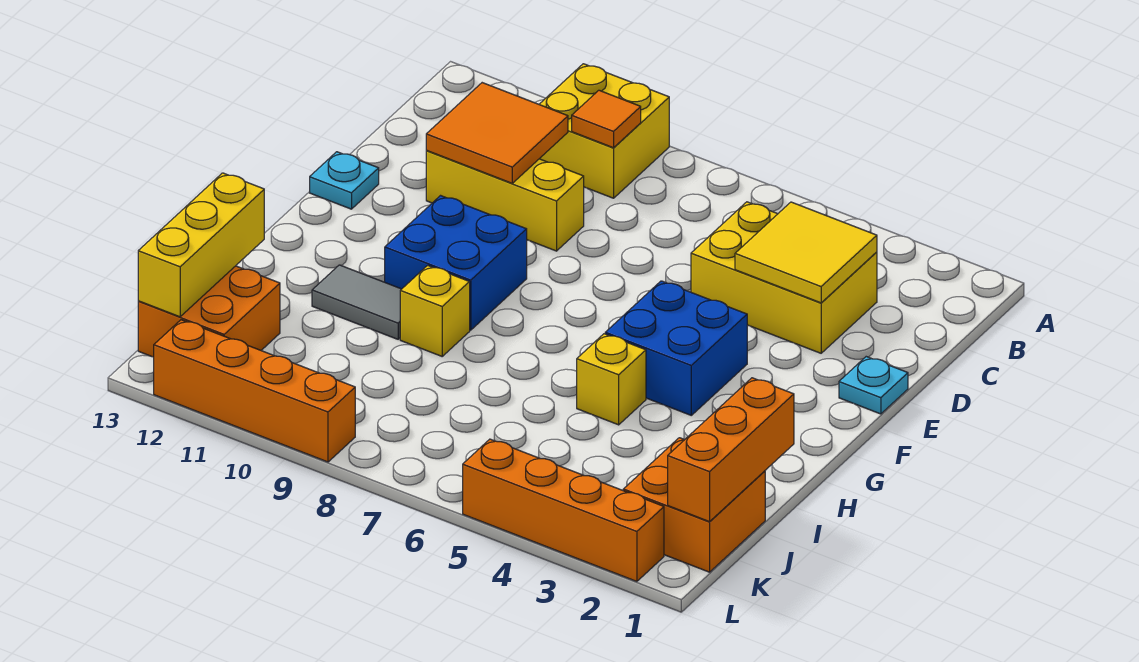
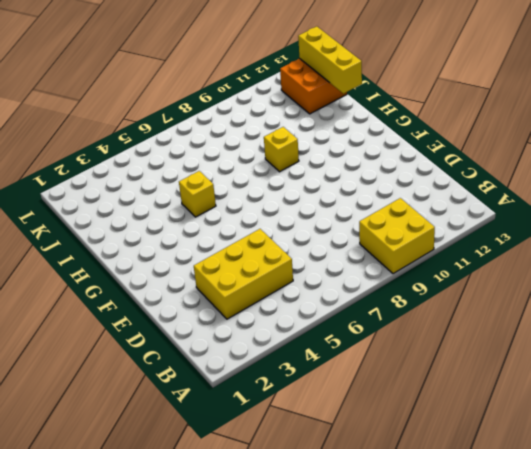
none -> yellow 1x3 brick [426,151,584,251]
none -> cyan 1x1 plate [839,357,908,414]
none -> cyan 1x1 plate [310,152,379,209]

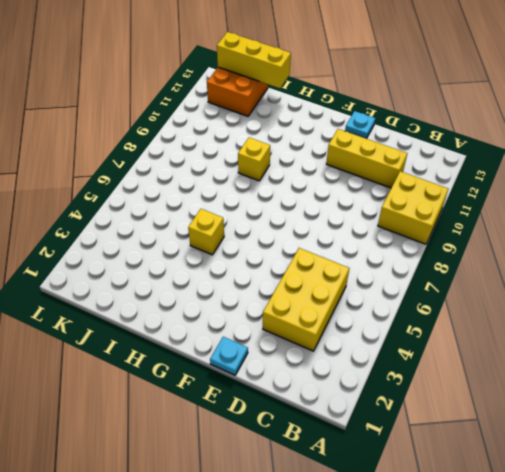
yellow 1x3 brick [326,129,407,188] -> yellow 1x3 brick turned to [426,151,584,251]
none -> blue 2x2 brick [605,281,747,415]
none -> blue 2x2 brick [385,196,527,330]
none -> grey 1x2 tile [312,265,401,339]

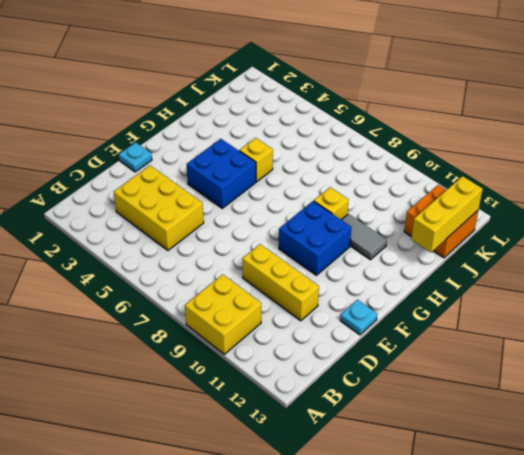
none -> orange 2x2 brick [623,438,765,572]
none -> orange 1x4 brick [463,439,664,581]
none -> orange 1x4 brick [154,320,355,462]

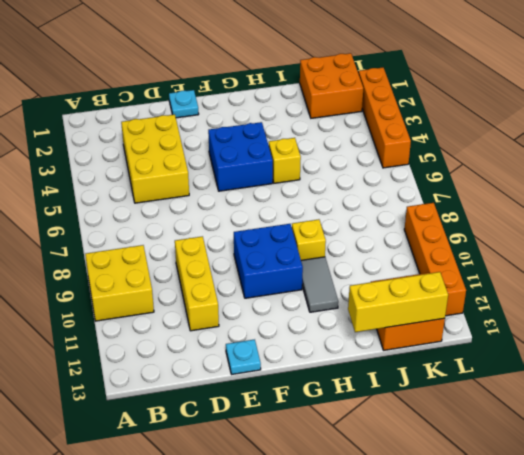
none -> orange 1x1 tile [572,90,641,148]
none -> yellow 2x2 tile [735,202,877,303]
none -> orange 2x2 tile [426,83,568,183]

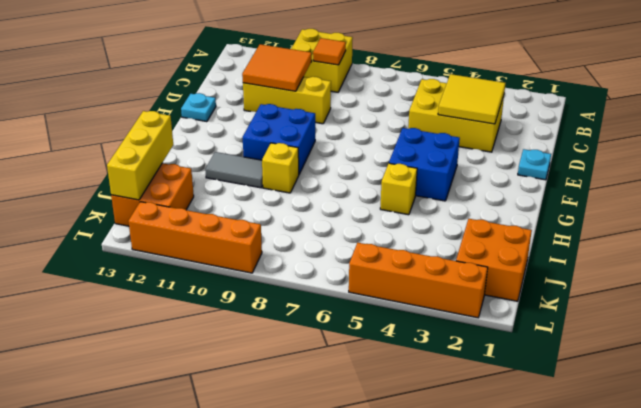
none -> orange 1x3 brick [668,378,794,522]

